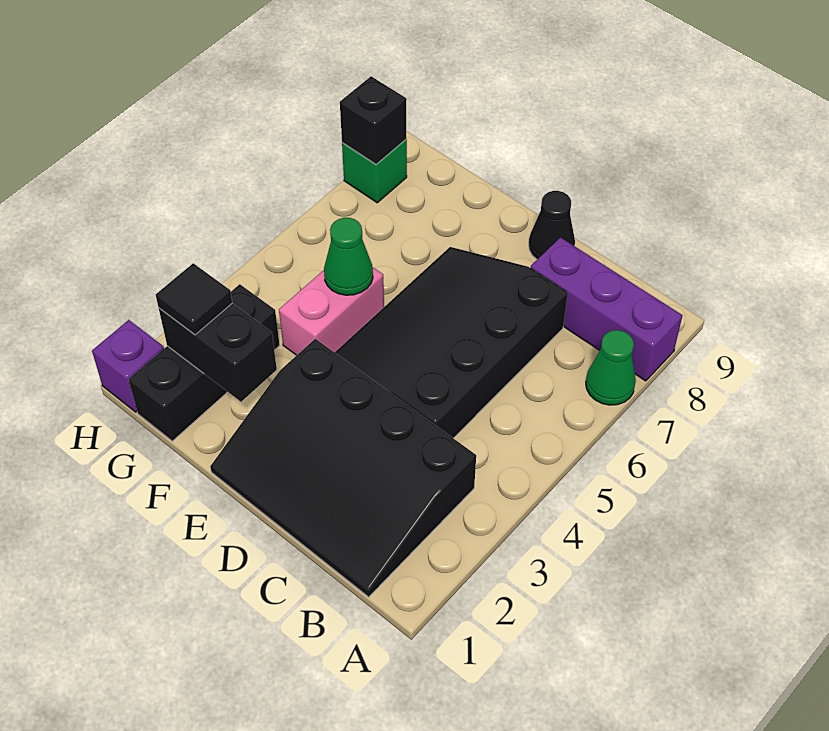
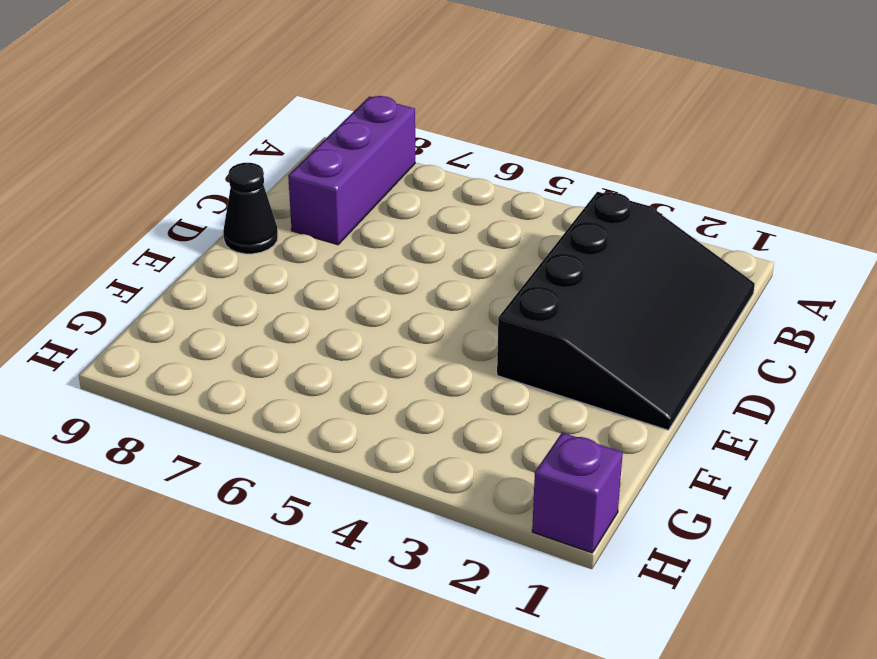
none -> green 1x1 cone [586,330,636,405]
none -> black 3x4 slope [335,247,568,438]
none -> pink 1x2 brick [279,268,384,355]

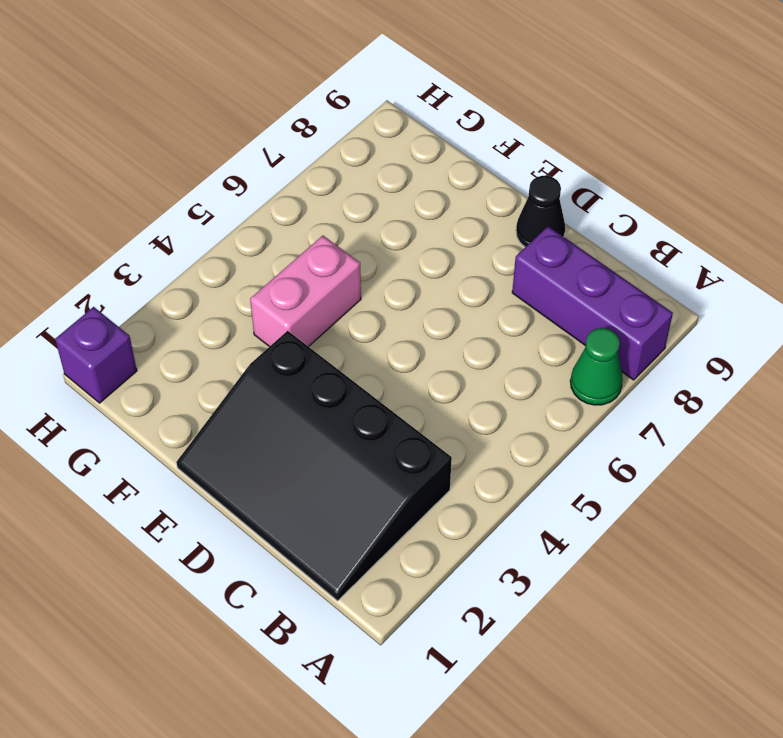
none -> black 3x4 slope [335,247,568,438]
none -> black 1x3 brick [129,284,280,441]
none -> green 1x1 brick [342,139,407,203]

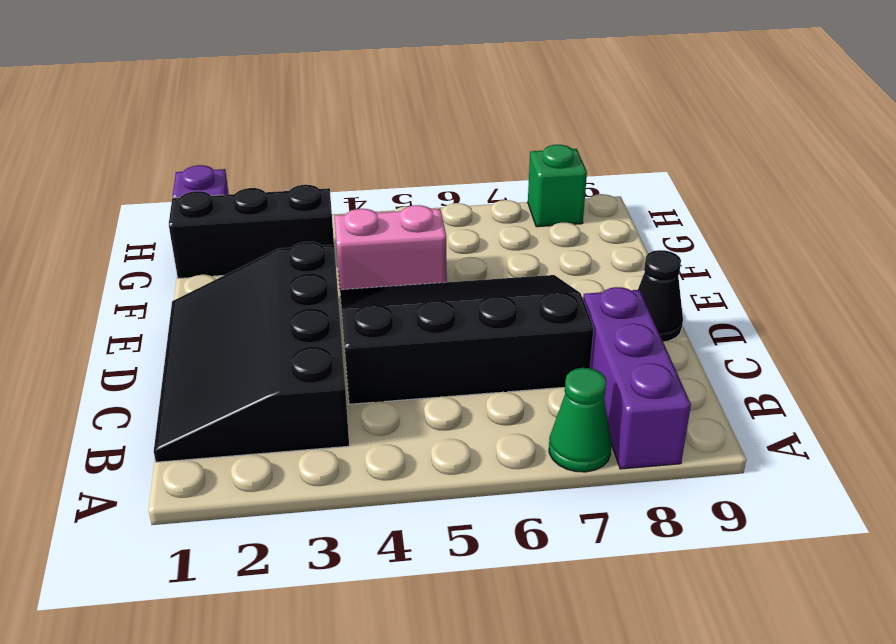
none -> black 1x2 brick [159,303,277,402]
none -> green 1x1 cone [324,218,373,295]
none -> black 1x1 brick [340,76,406,164]

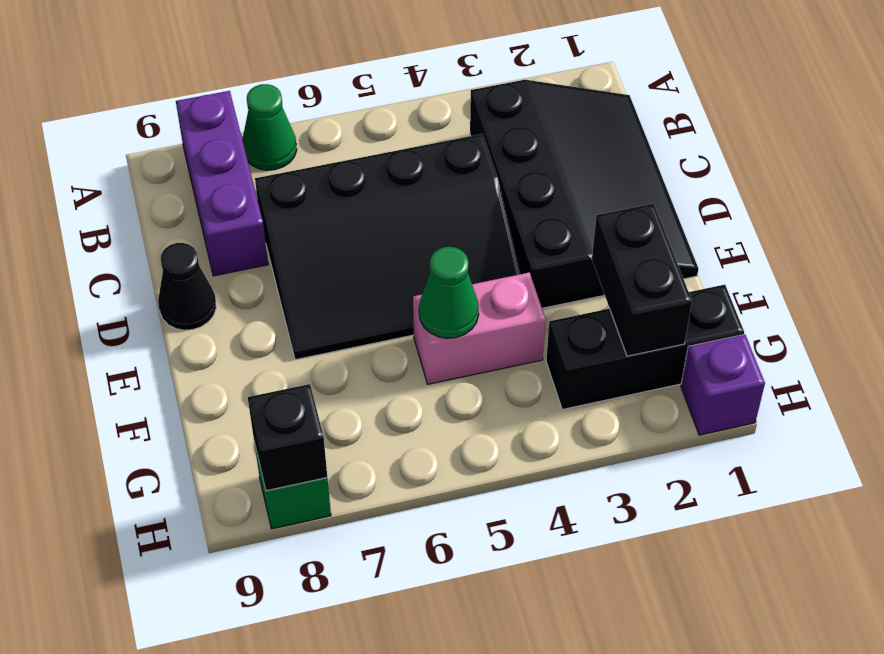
none -> black 1x1 tile [156,263,232,335]

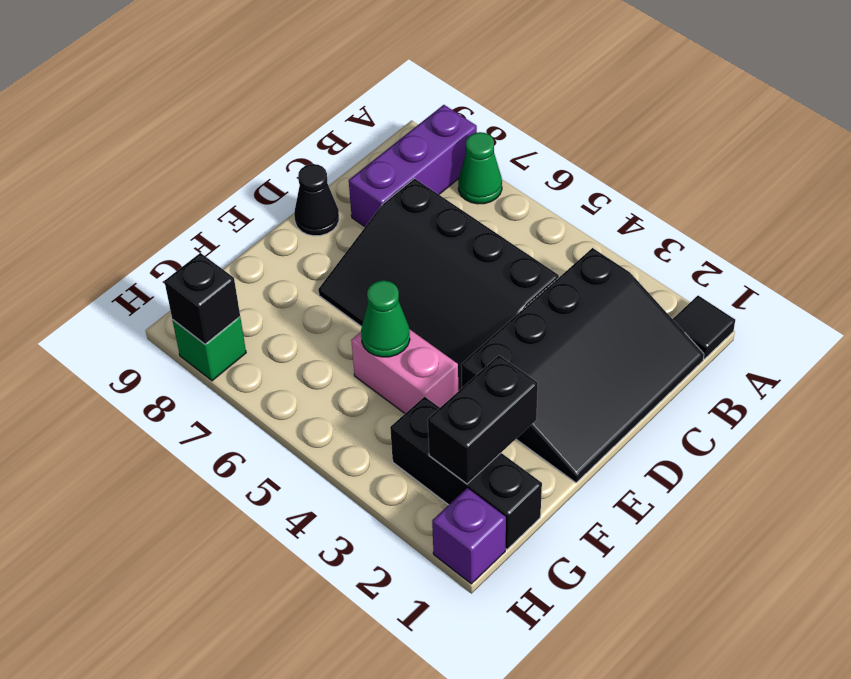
black 1x1 tile [673,296,735,359] -> black 1x1 tile moved to [156,263,232,335]

